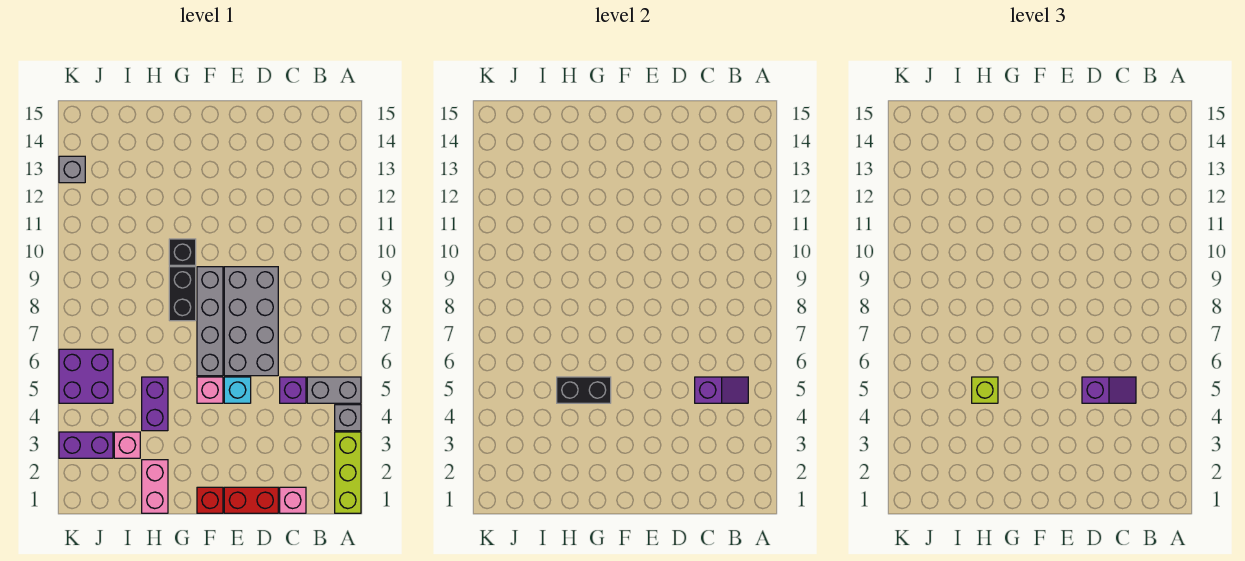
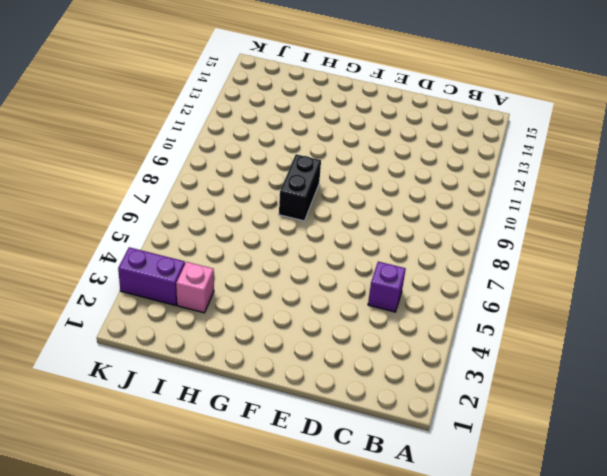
none -> lime 1x3 brick [335,432,361,513]
none -> grey 1x1 brick [335,405,361,431]
none -> grey 1x2 brick [307,377,361,403]

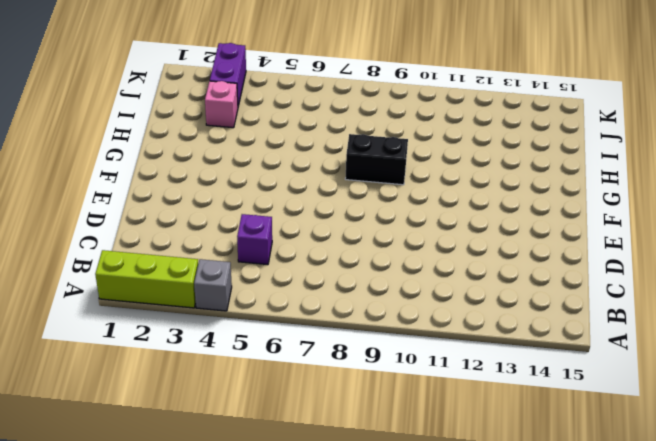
none -> grey 1x2 brick [307,377,361,403]
none -> pink 1x1 brick [280,487,306,513]
none -> red 1x2 brick [224,487,278,513]

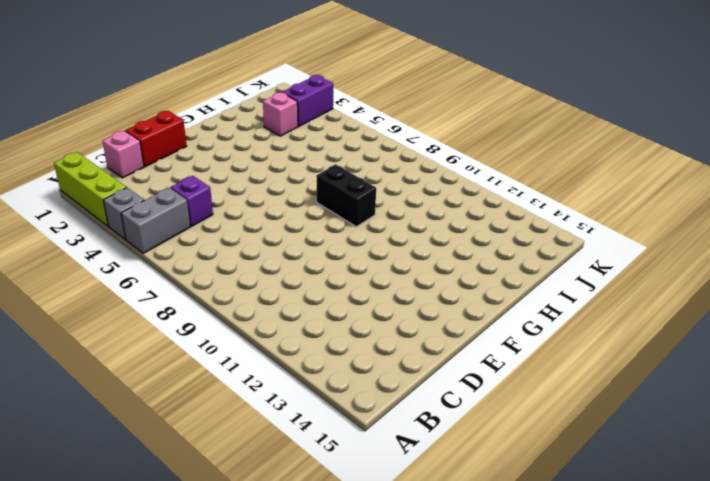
none -> grey 2x4 brick [224,267,278,376]
none -> cyan 1x1 brick [224,377,251,403]
none -> red 1x1 brick [197,487,223,513]

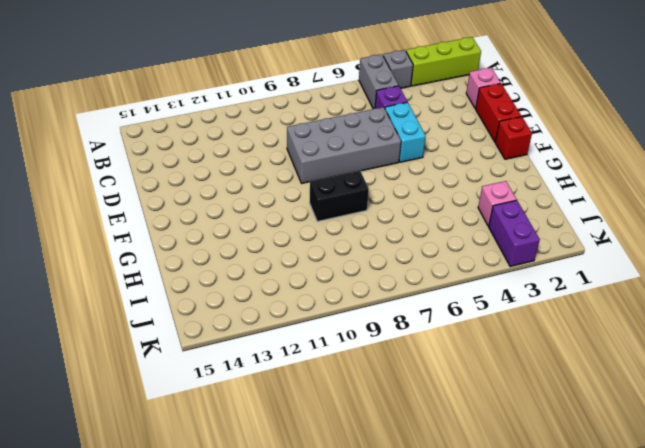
cyan 1x2 brick [385,102,426,162] -> cyan 1x1 brick [224,377,251,403]
none -> pink 1x1 brick [197,377,223,403]
none -> grey 1x4 brick [197,267,223,376]
none -> black 1x1 brick [169,239,196,265]

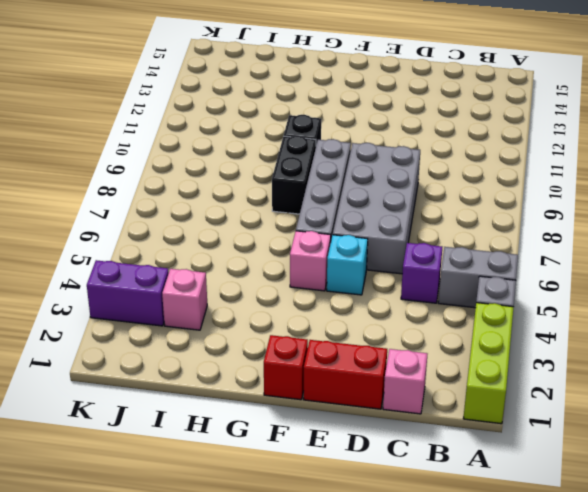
none -> pink 1x2 brick [142,460,168,513]
none -> purple 1x2 brick [142,377,168,431]
none -> purple 2x2 brick [59,349,113,403]

